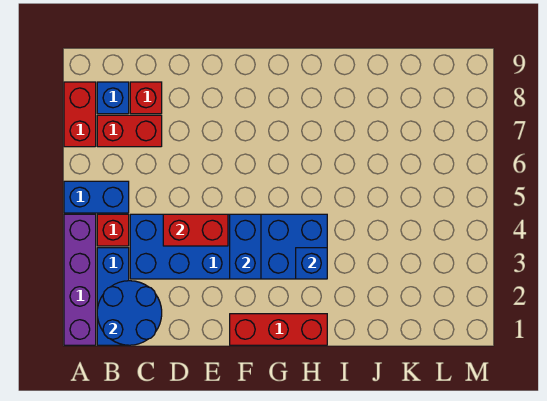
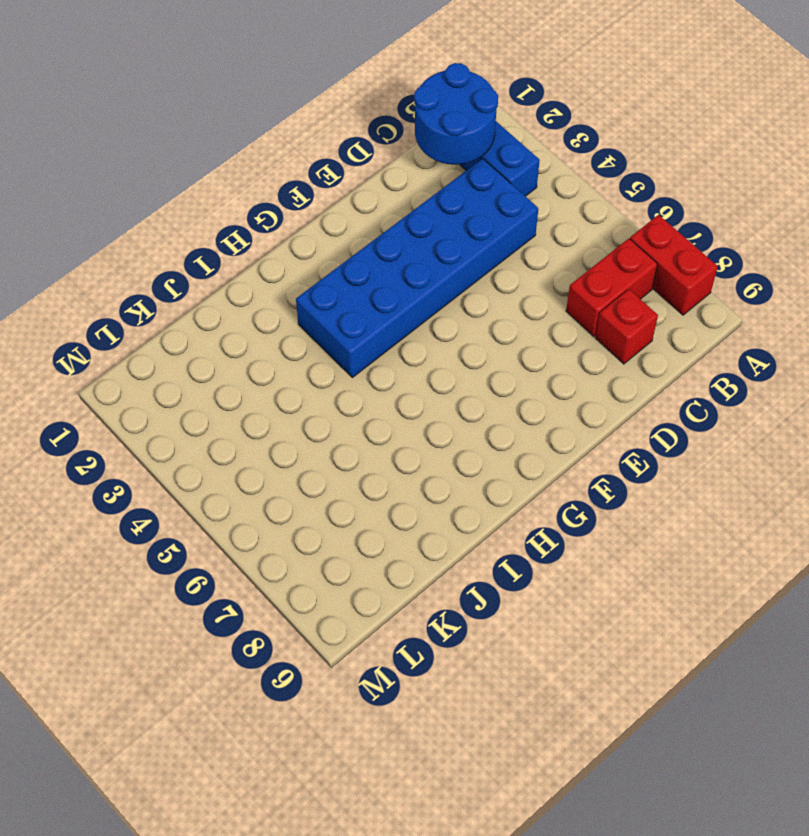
none -> purple 1x4 brick [64,214,96,345]
none -> blue 1x2 brick [64,181,129,213]
none -> red 1x1 brick [97,214,129,246]

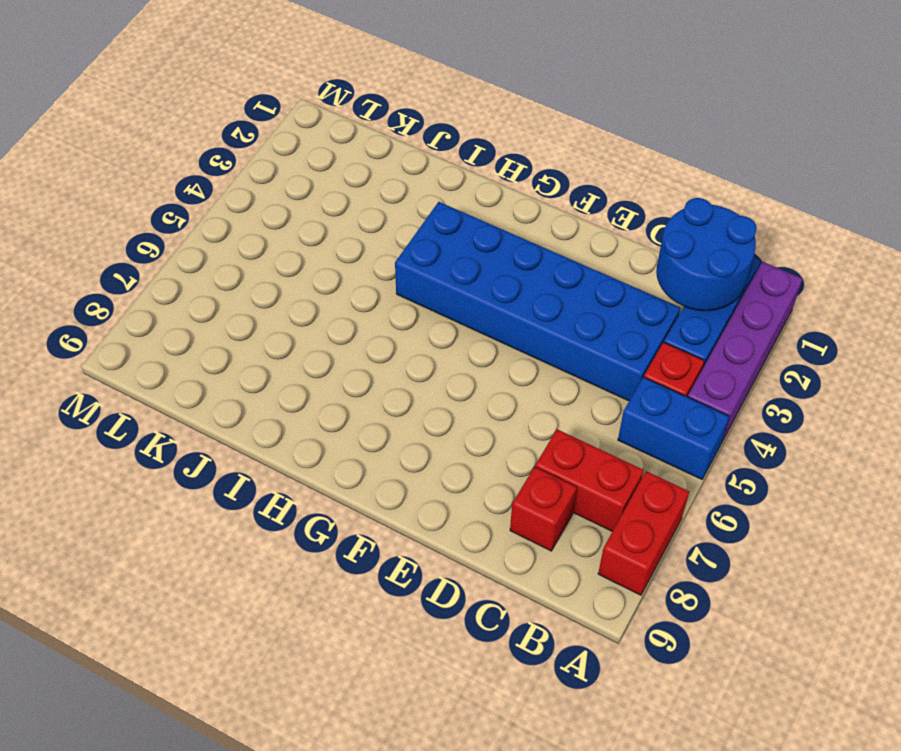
none -> blue 1x1 brick [97,82,129,114]
none -> red 1x3 brick [230,314,327,345]
none -> red 1x2 brick [163,214,228,246]

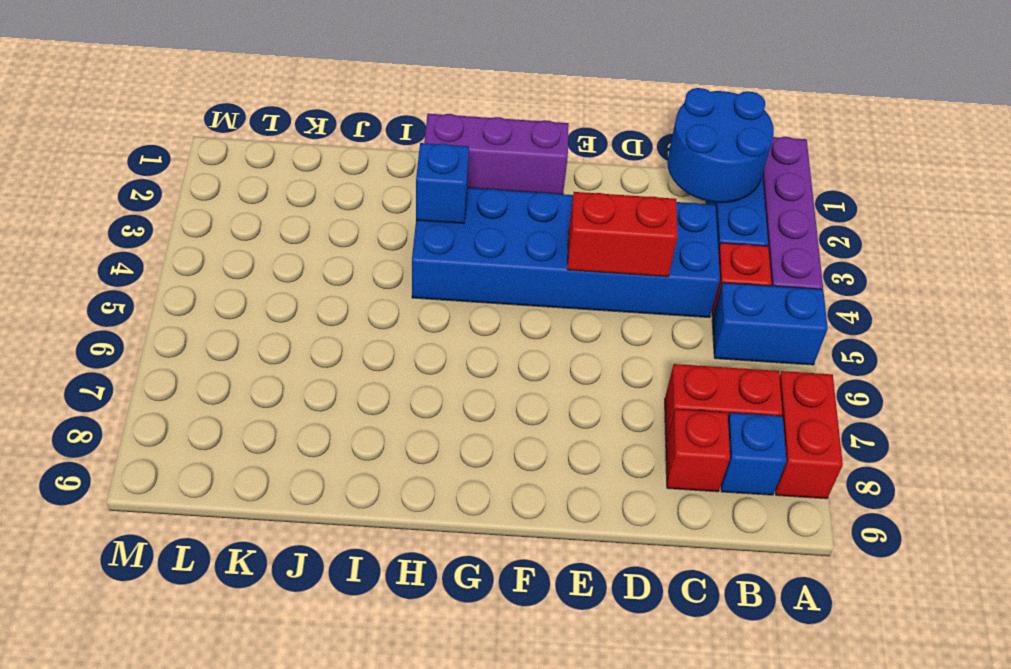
purple 1x3 brick [424,114,569,194] -> red 1x3 brick [230,314,327,345]
none -> blue 1x2 brick [230,214,261,279]

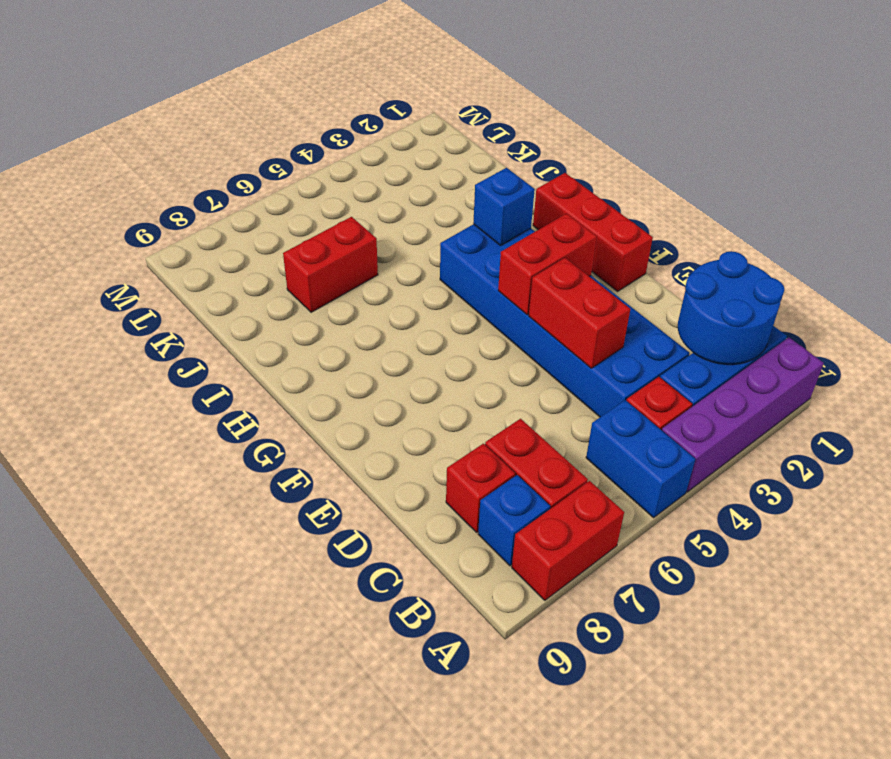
red 1x2 brick [498,213,597,315] -> blue 1x2 brick [230,214,261,279]
red 1x2 brick [283,217,378,312] -> none

